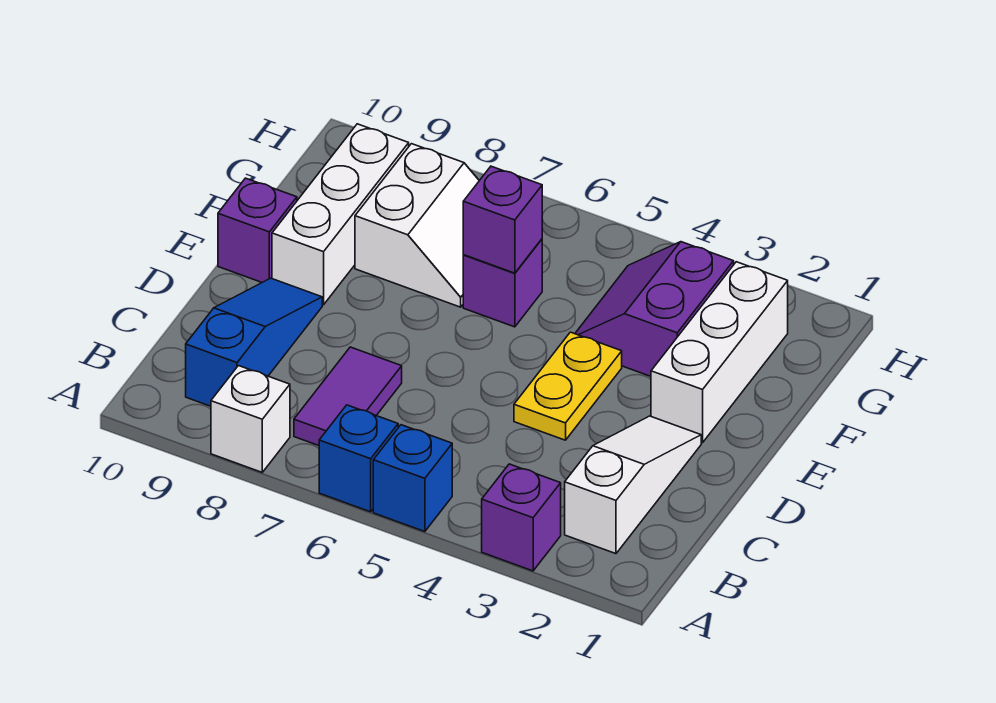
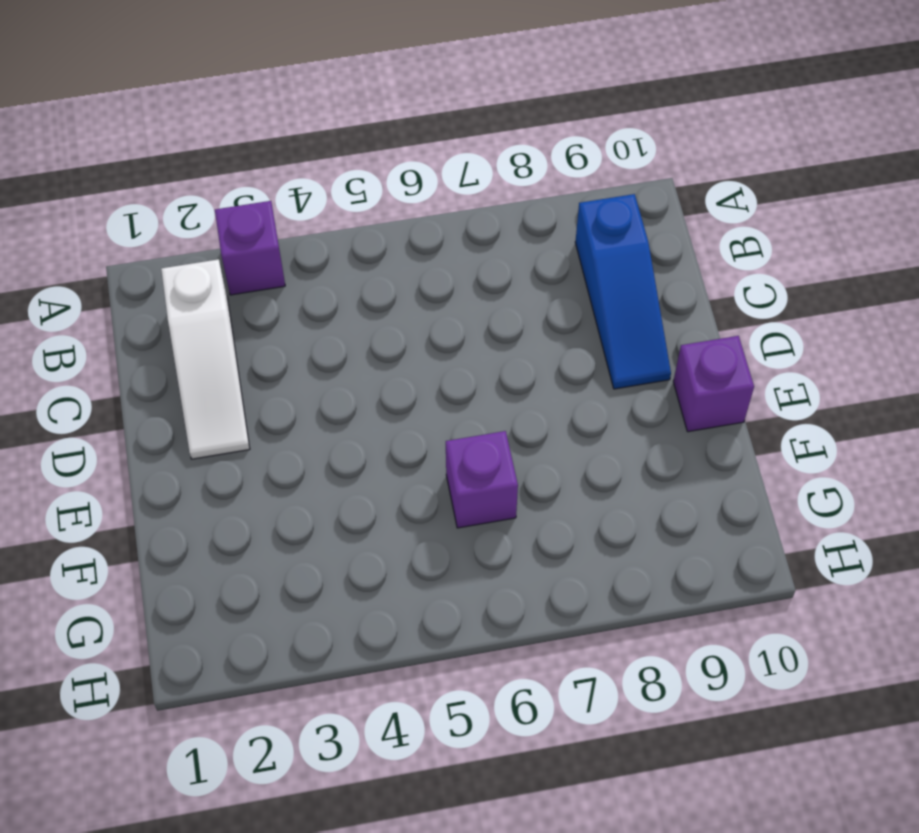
none -> blue 1x1 brick [373,425,452,532]
none -> blue 1x1 brick [319,405,398,512]
none -> white 1x1 brick [211,366,290,472]

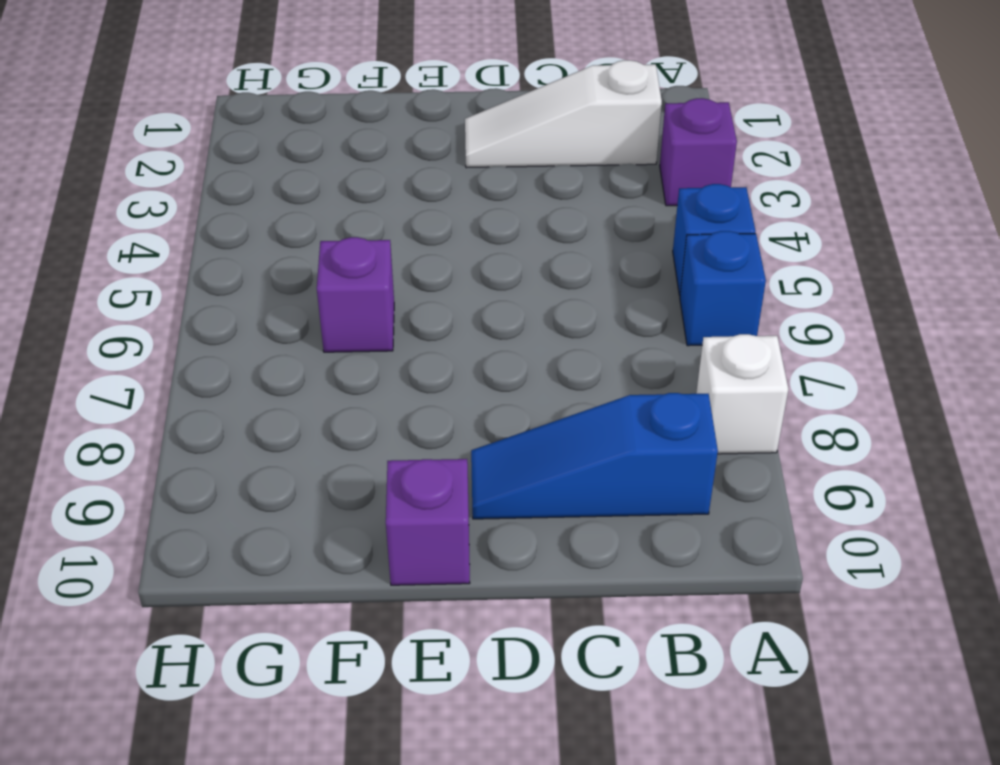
none -> purple 1x2 tile [294,347,402,446]
none -> yellow 1x2 plate [514,332,622,440]
none -> white 1x3 brick [651,262,788,443]

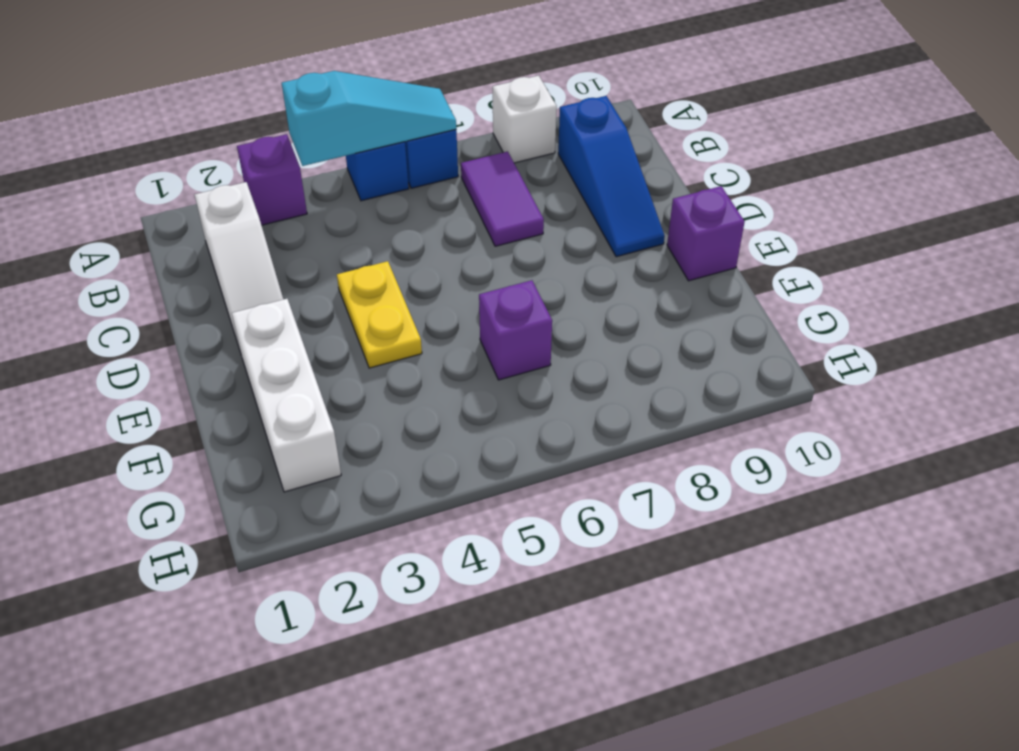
cyan 1x3 slope [282,71,456,166] -> none
none -> white 1x3 brick [272,124,409,305]
none -> purple 2x2 slope [575,242,734,376]
none -> white 2x2 slope [355,144,479,307]

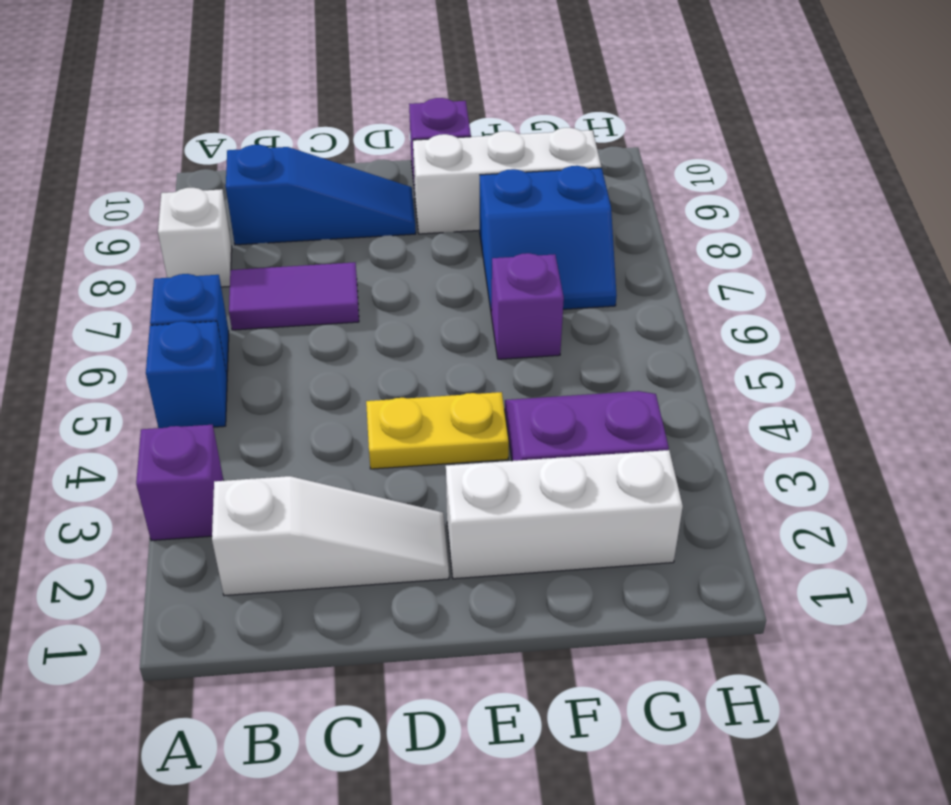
blue 2x2 slope [480,166,617,309] -> white 2x2 slope [355,144,479,307]
none -> purple 1x1 brick [463,166,542,273]

